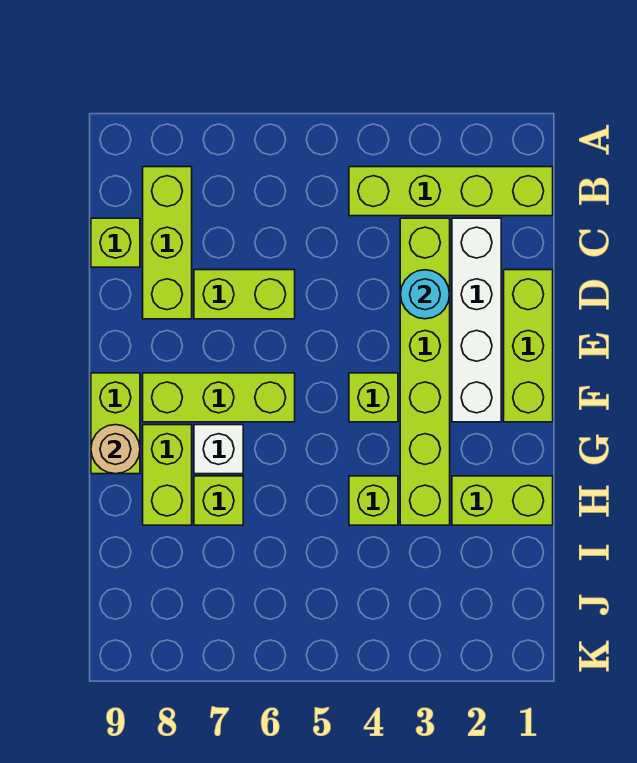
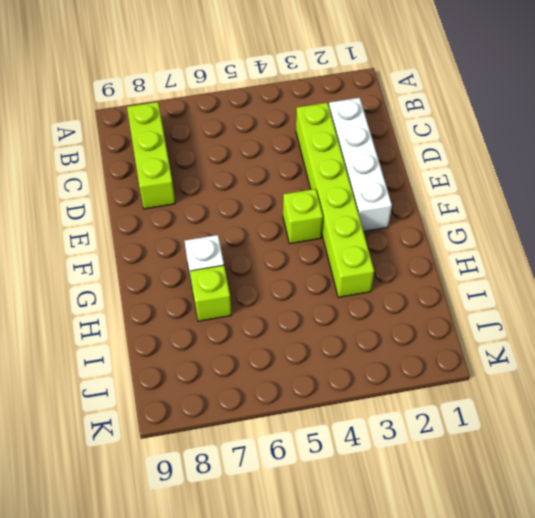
none -> lime 1x4 brick [349,167,553,216]
none -> lime 1x1 brick [91,218,140,267]
none -> lime 1x3 brick [504,270,553,422]

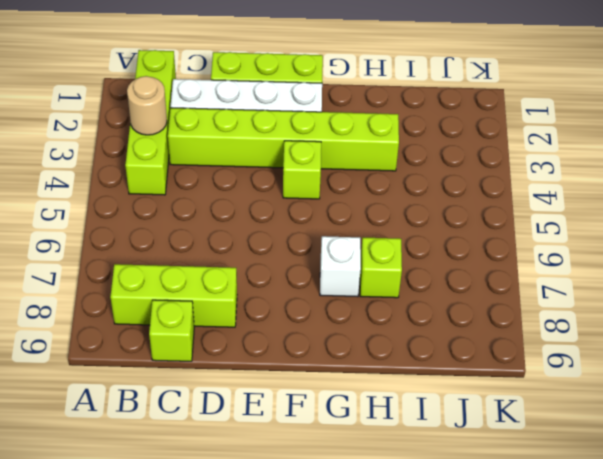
tan 1x1 round brick [127,76,167,135] -> tan 1x1 round brick moved to [91,425,140,474]
none -> lime 1x2 brick [194,270,295,319]
none -> lime 1x3 brick [143,373,295,422]
none -> lime 1x2 brick [91,373,140,474]

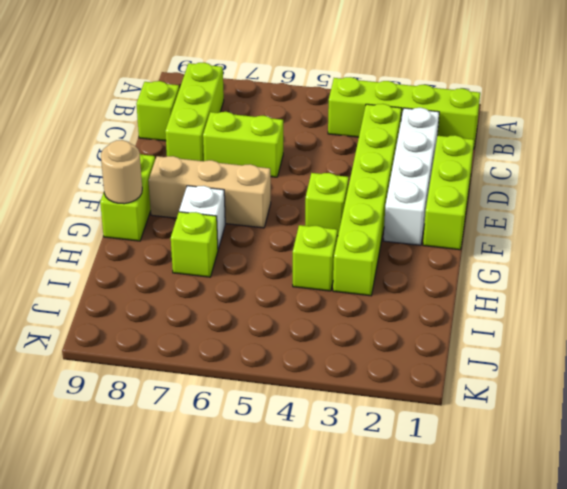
tan 1x3 brick [148,156,271,228] -> lime 1x3 brick [143,373,295,422]
none -> lime 1x2 brick [143,425,192,525]
none -> lime 1x2 brick [452,476,553,525]
none -> cyan 1x1 round brick [401,270,450,319]

